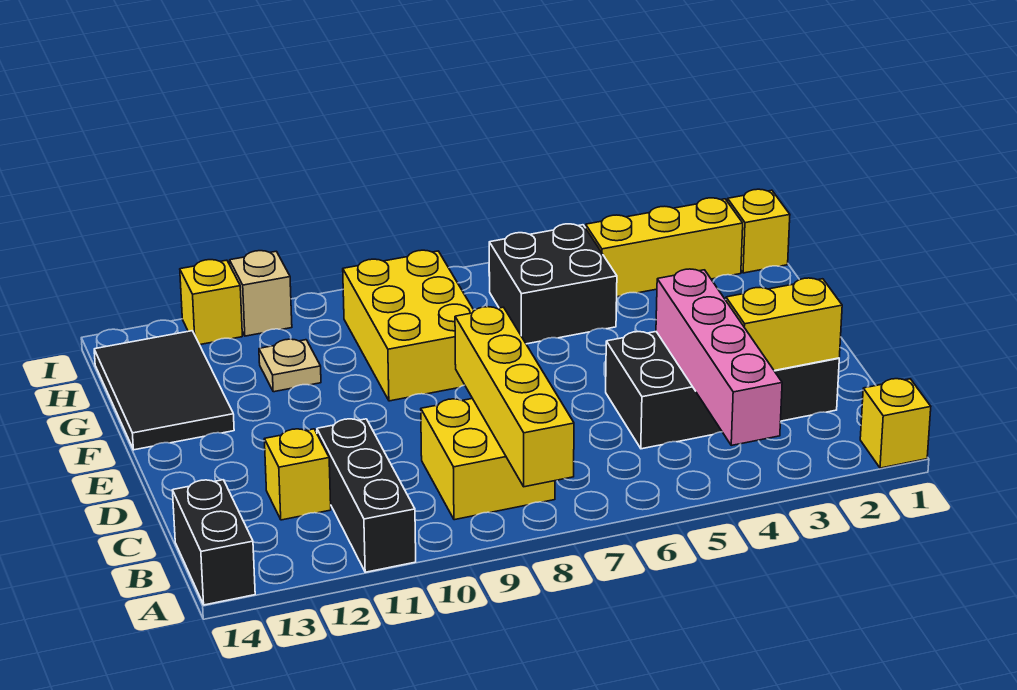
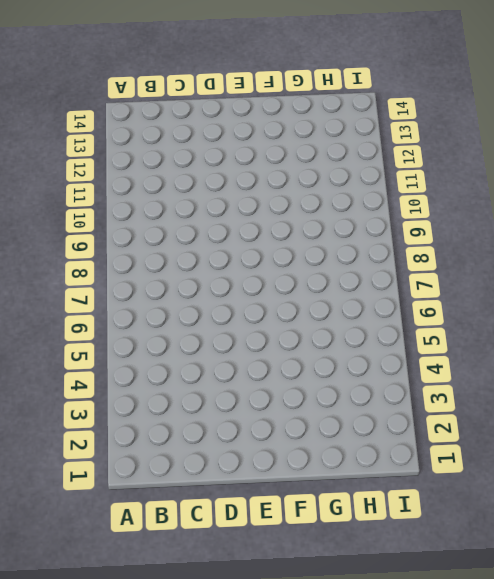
none -> yellow 1x1 brick [860,379,931,468]
none -> black 1x3 brick [317,419,416,572]
none -> black 1x2 brick [172,480,255,605]

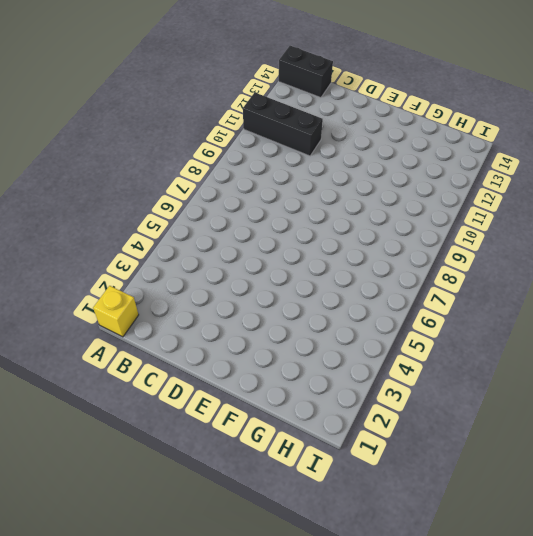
none -> yellow 2x2 brick [421,399,555,520]
none -> black 2x4 brick [606,332,839,449]
none -> yellow 1x1 brick [264,429,331,520]

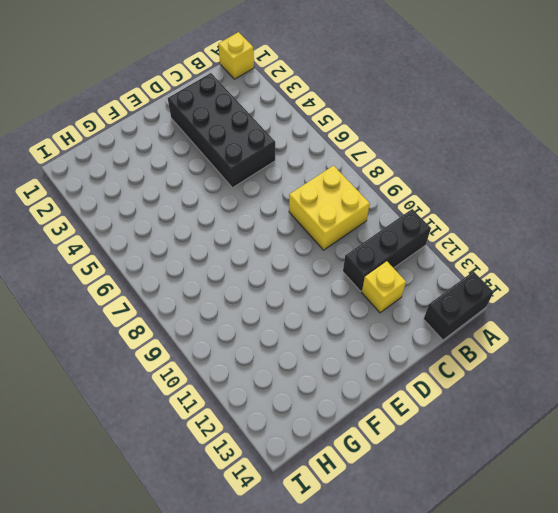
none -> yellow 2x3 brick [343,250,474,401]
none -> black 2x3 tile [94,331,234,450]
none -> black 2x2 brick [489,224,617,344]

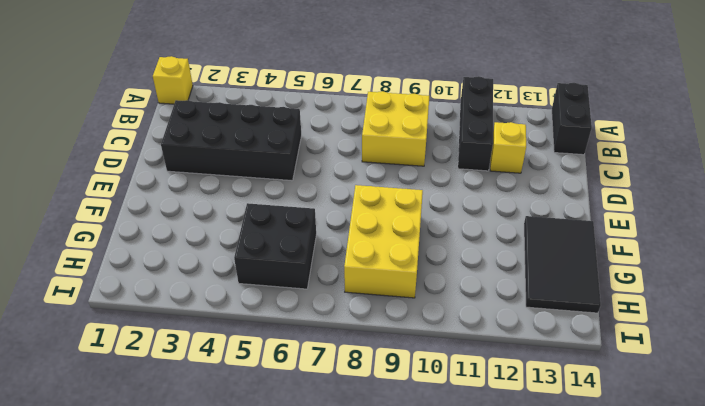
none -> tan 1x1 plate [259,339,321,392]
none -> yellow 1x1 brick [728,189,790,273]
none -> yellow 1x3 brick [586,198,743,297]

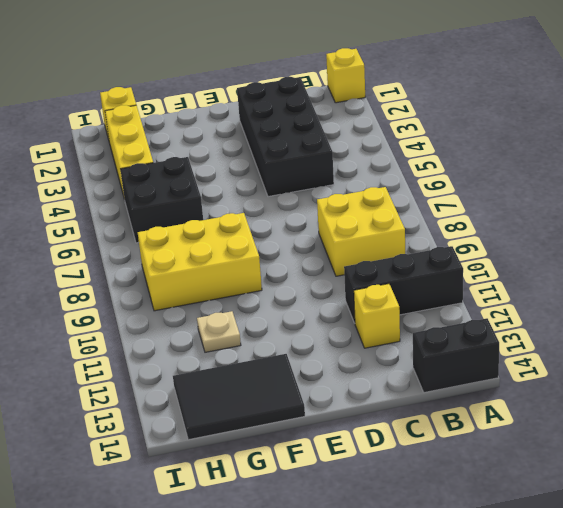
none -> tan 1x1 brick [230,251,292,336]
none -> yellow 1x1 brick [180,260,242,345]
none -> pink 1x4 brick [656,269,782,445]

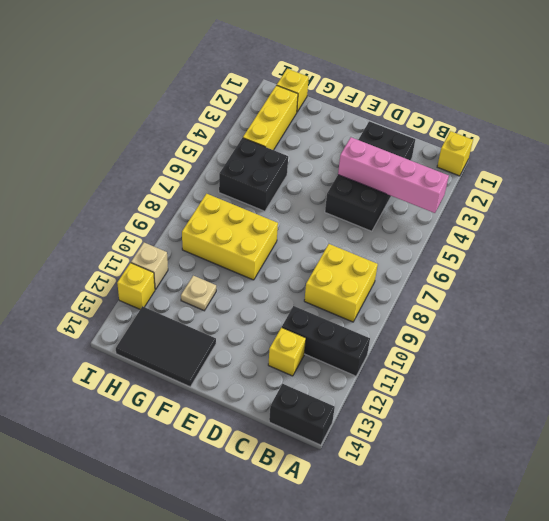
none -> yellow 1x4 brick [455,307,574,487]
none -> yellow 1x2 brick [726,278,842,371]

